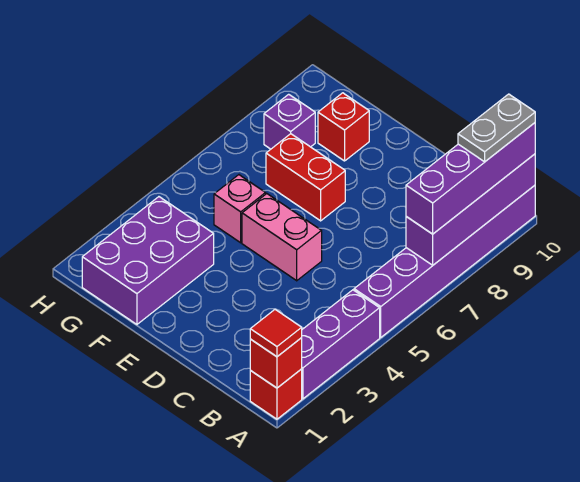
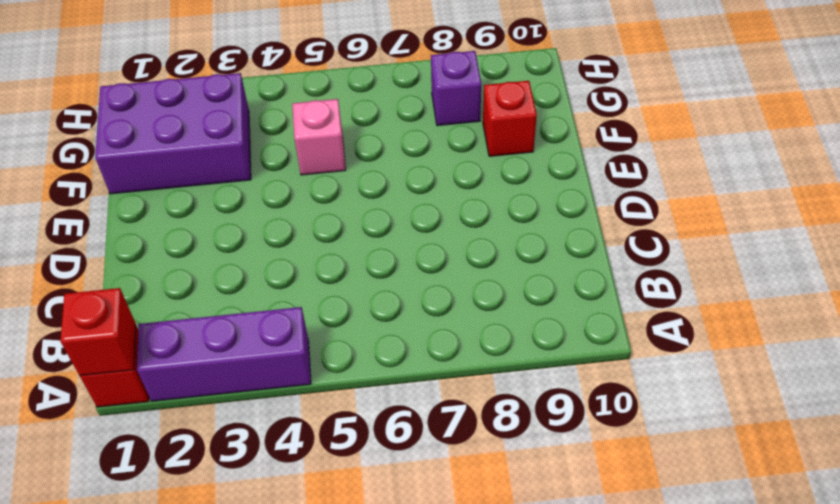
none -> purple 1x6 brick [354,185,535,337]
none -> pink 1x2 brick [242,194,322,281]
none -> red 1x2 brick [266,134,345,221]

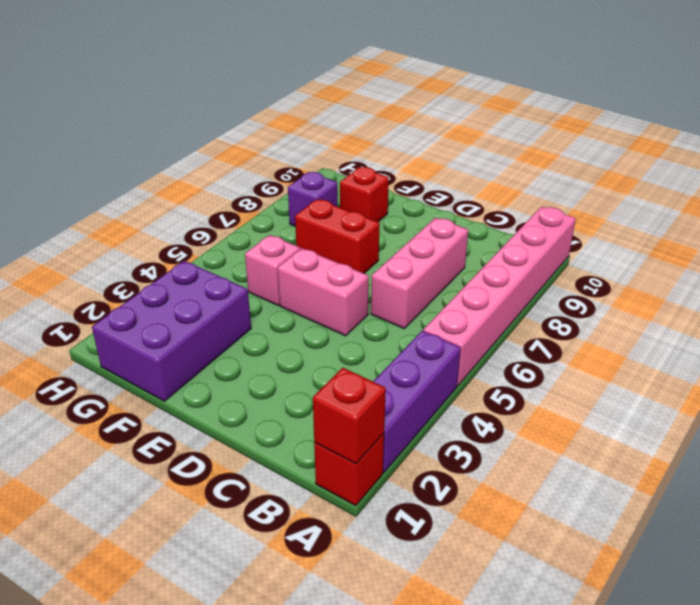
pink 1x6 brick [423,207,576,386] -> purple 1x6 brick [354,185,535,337]
pink 1x3 brick [371,218,468,328] -> none
none -> purple 1x4 brick [406,154,535,265]
none -> red 1x1 tile [250,310,302,357]
none -> purple 1x4 brick [406,123,535,234]

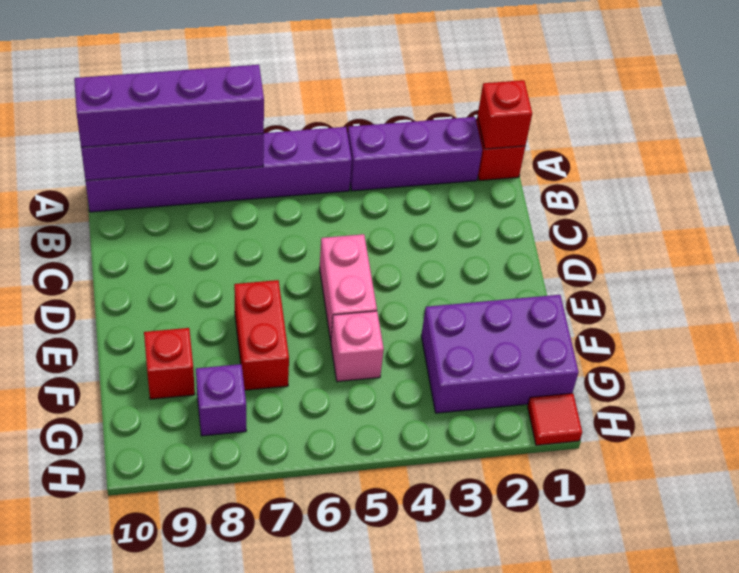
red 1x1 tile [528,393,582,445] -> red 1x1 tile moved to [250,310,302,357]
none -> grey 1x2 plate [458,94,535,162]

